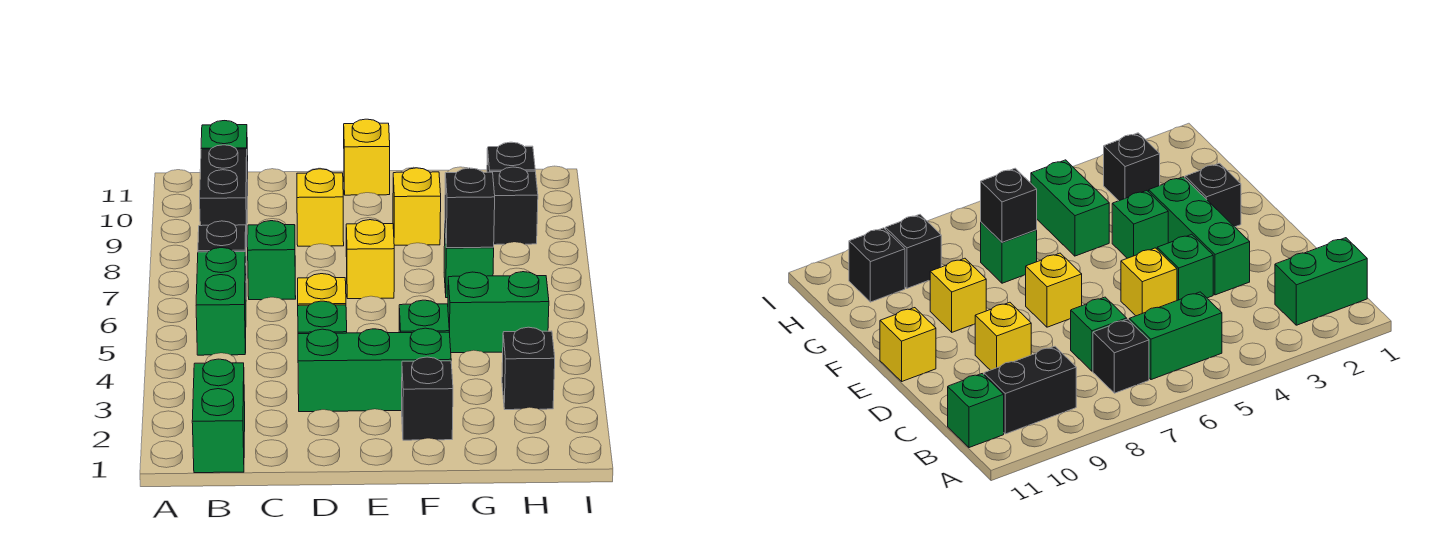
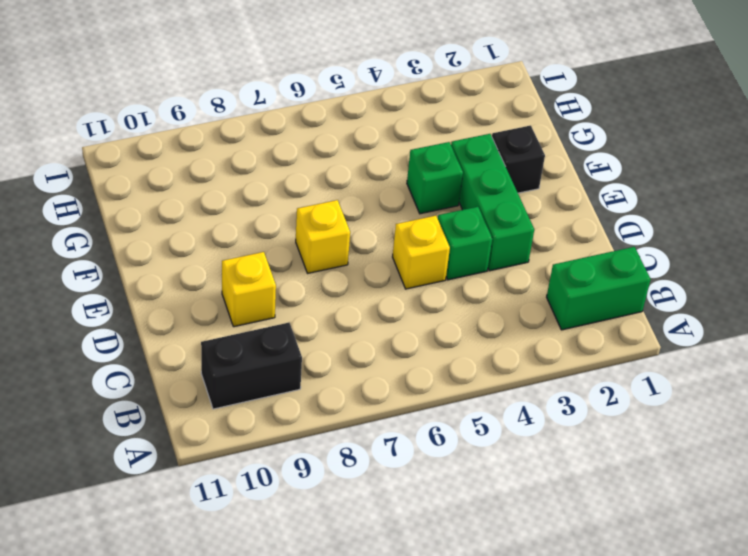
none -> green 1x2 brick [196,248,246,355]
none -> black 1x1 brick [198,221,247,275]
none -> green 1x1 brick [201,121,248,195]

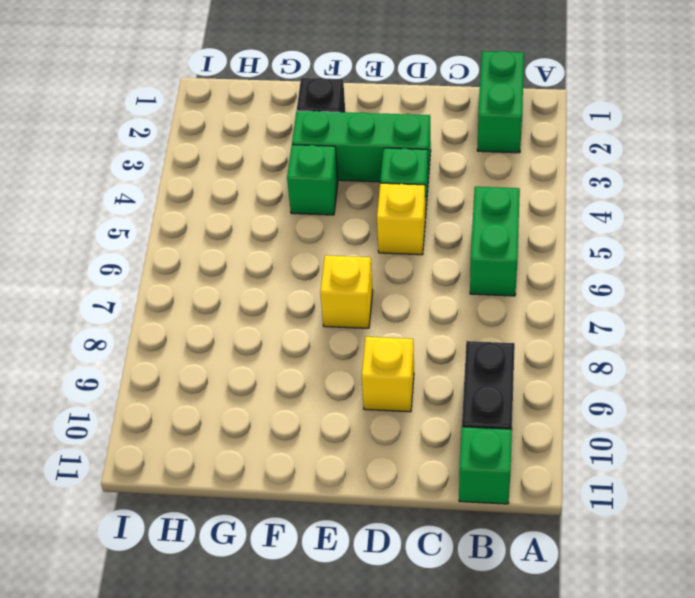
none -> black 1x1 brick [198,221,247,275]
none -> green 1x1 brick [248,221,296,300]
none -> yellow 1x1 brick [344,119,390,195]

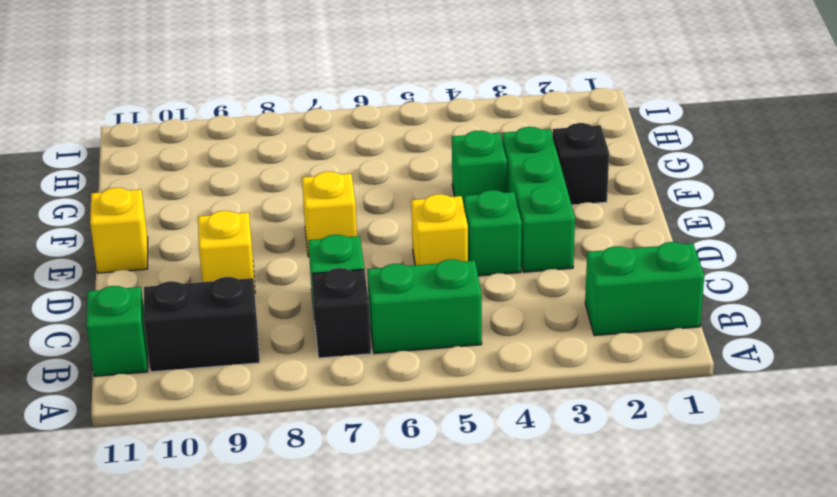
none -> yellow 1x1 brick [393,168,441,245]
none -> green 1x2 brick [448,272,549,353]
none -> green 1x1 brick [444,234,494,298]

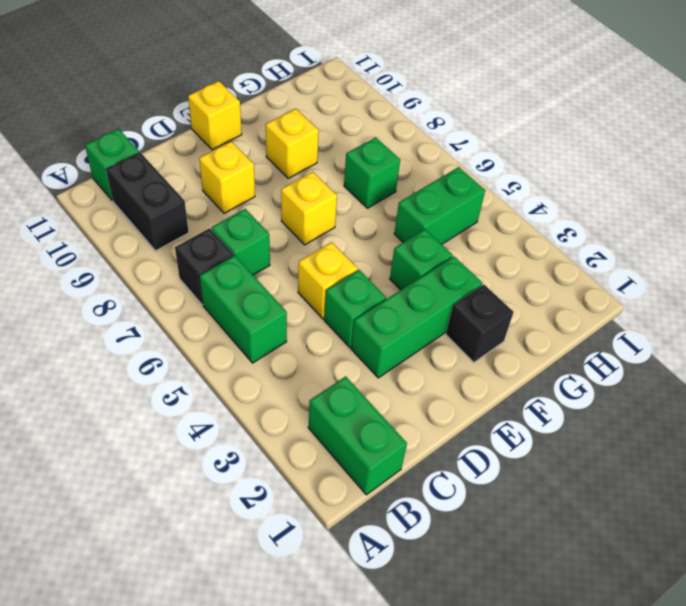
none -> black 1x1 brick [502,327,555,410]
none -> black 1x1 brick [492,167,538,245]
none -> black 1x1 brick [487,142,535,172]

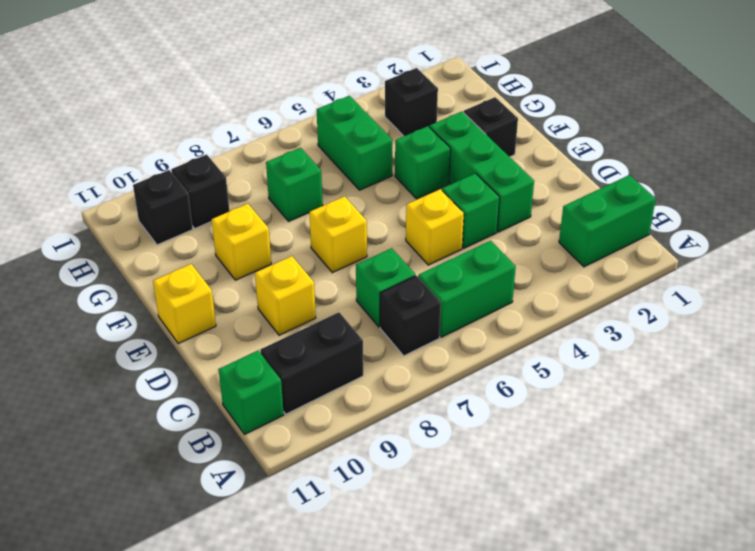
none -> black 1x1 brick [445,168,495,248]

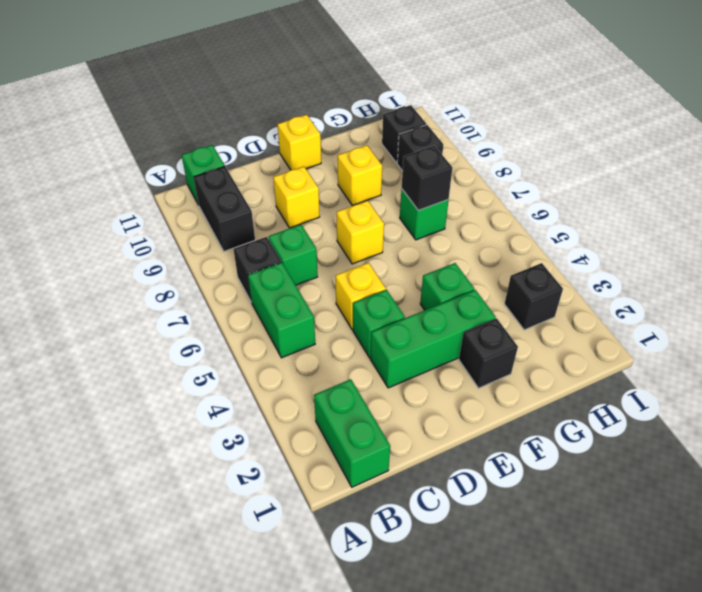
none -> green 1x2 brick [448,272,549,353]

